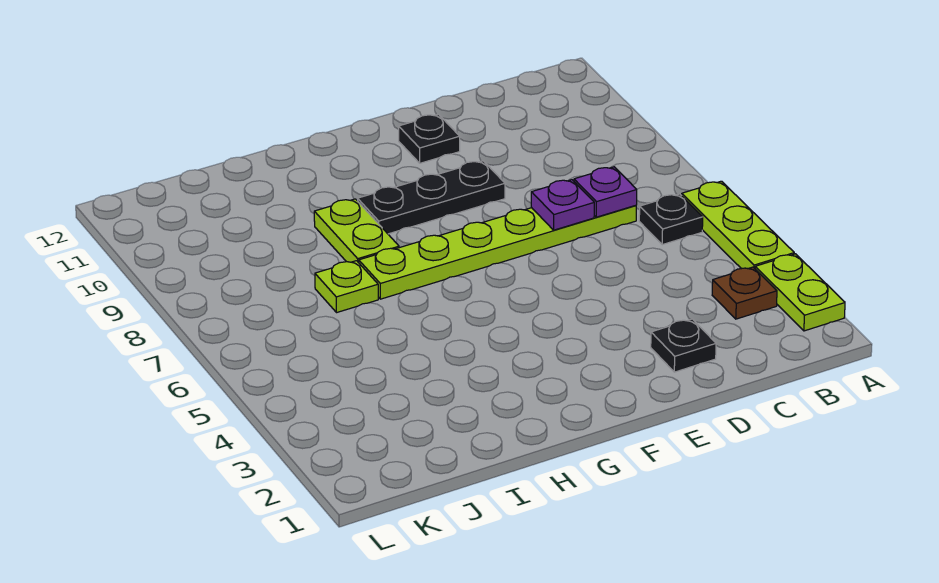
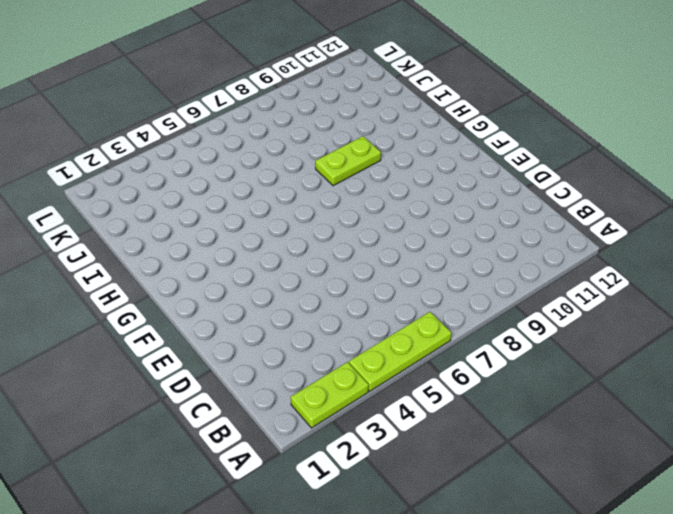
none -> brown 1x1 plate [712,267,777,319]
none -> black 1x1 plate [639,194,703,245]
none -> lime 1x6 plate [359,205,636,299]

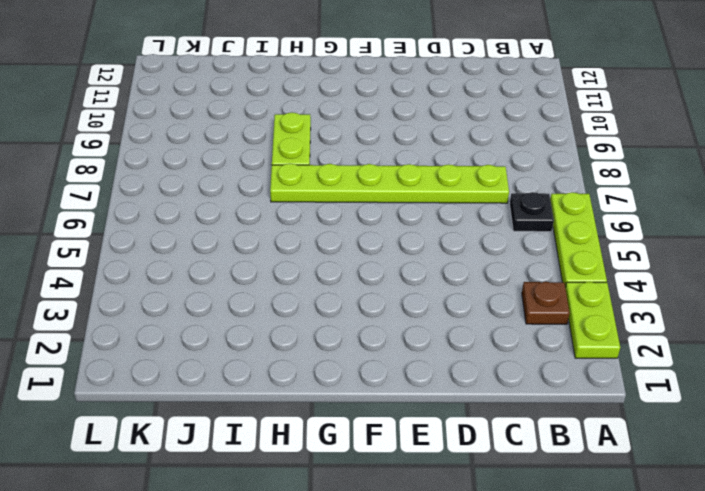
none -> black 1x1 plate [651,319,716,372]
none -> black 1x3 plate [358,161,505,234]
none -> black 1x1 plate [399,114,460,163]

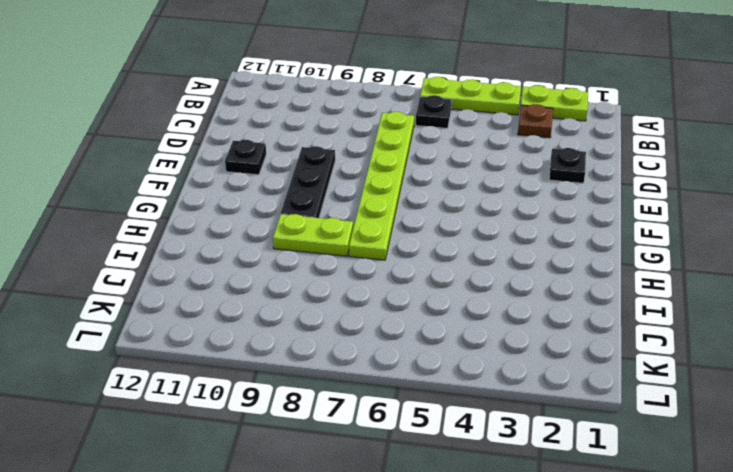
none -> lime 1x1 plate [315,261,378,313]
none -> purple 1x1 plate [574,167,637,217]
none -> purple 1x1 plate [531,180,594,230]

